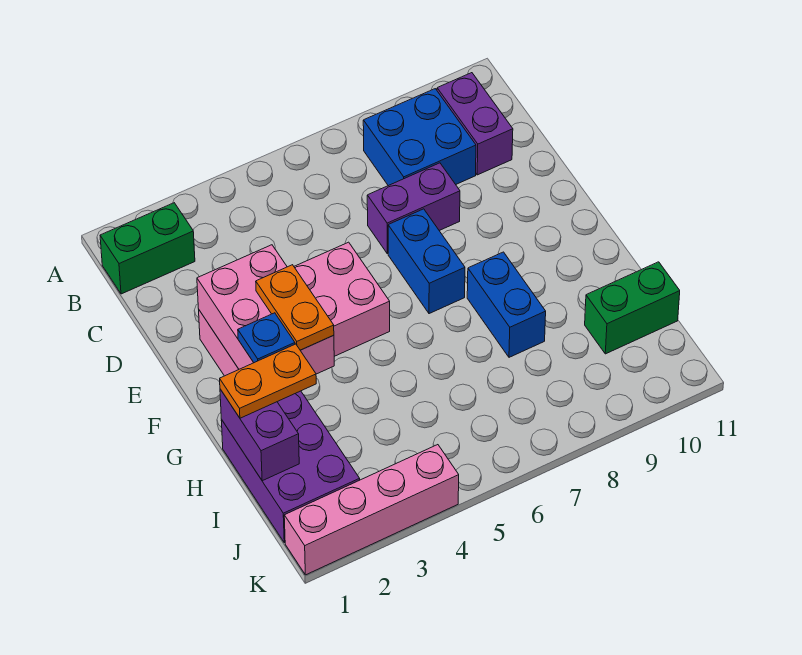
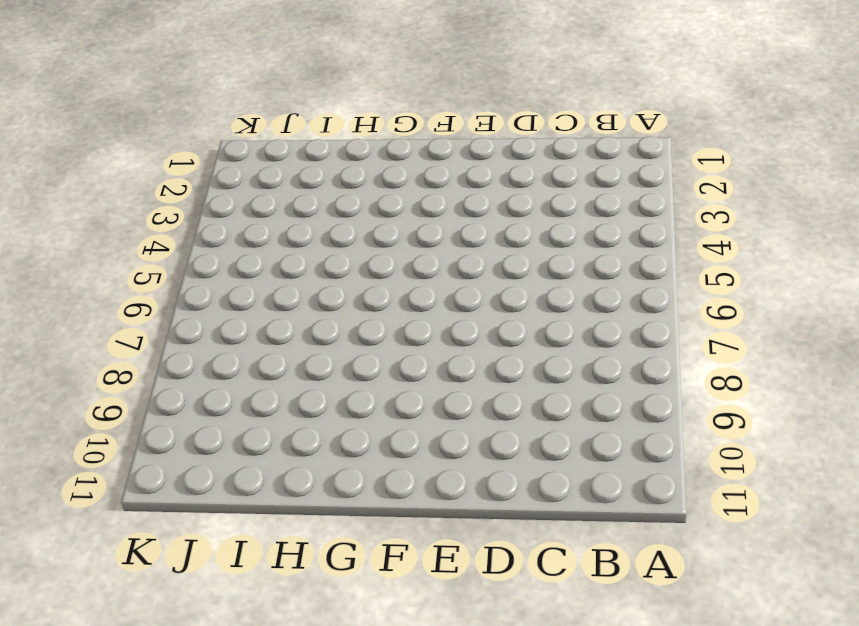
none -> green 1x2 brick [100,203,195,294]
none -> blue 2x2 brick [363,89,476,186]
none -> purple 1x2 brick [437,73,513,175]

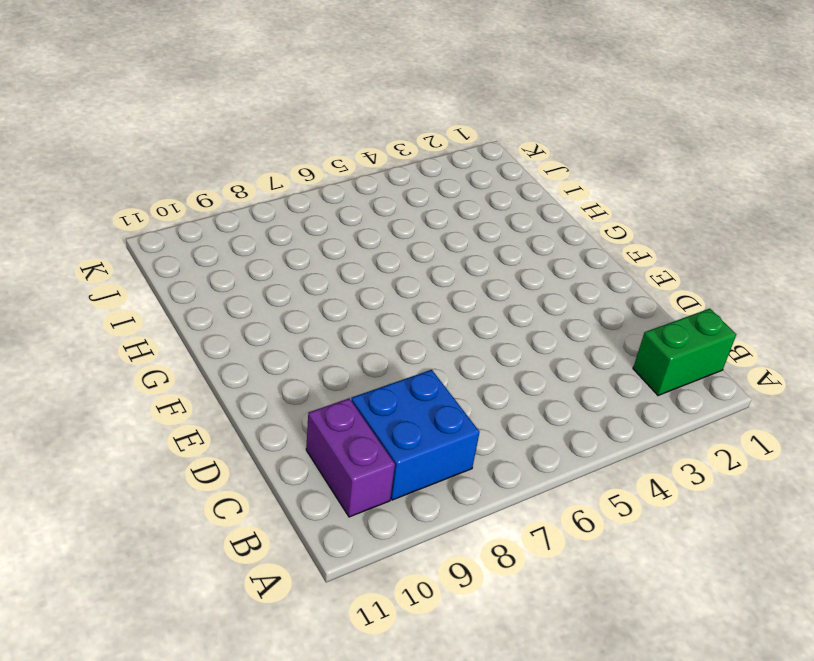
none -> purple 1x2 brick [367,163,460,254]
none -> pink 2x4 brick [199,242,390,376]
none -> blue 1x2 brick [388,209,465,314]

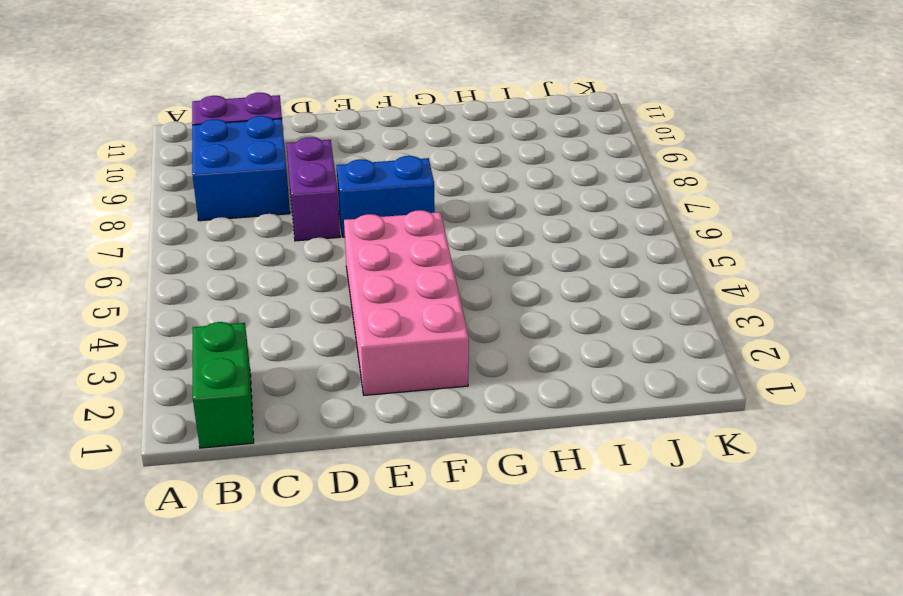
none -> blue 1x2 brick [467,252,546,357]
none -> purple 2x3 brick [221,391,360,543]
none -> green 1x2 brick [585,262,680,354]

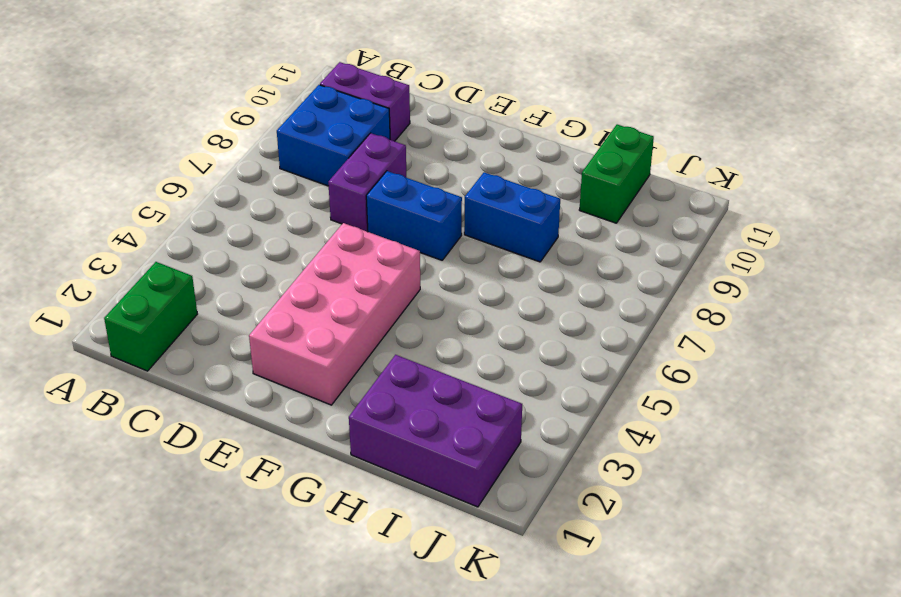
none -> pink 1x4 brick [284,445,459,575]
none -> pink 2x3 brick [197,245,334,374]
none -> purple 1x2 brick [220,389,299,481]

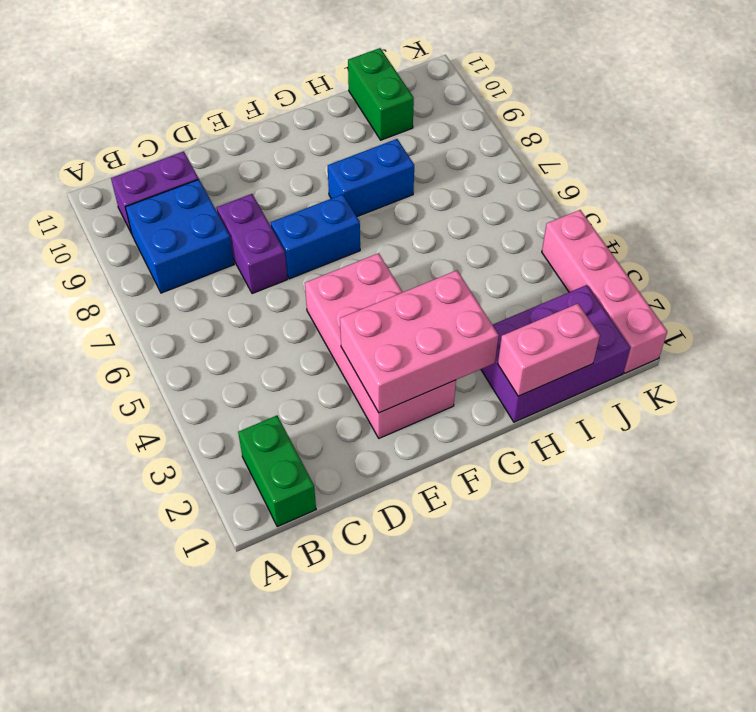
pink 1x2 brick [498,304,600,396] -> purple 1x2 brick [220,389,299,481]
none -> orange 1x2 plate [256,265,334,350]
none -> blue 1x1 plate [238,313,295,363]
none -> orange 1x2 plate [220,344,316,418]

